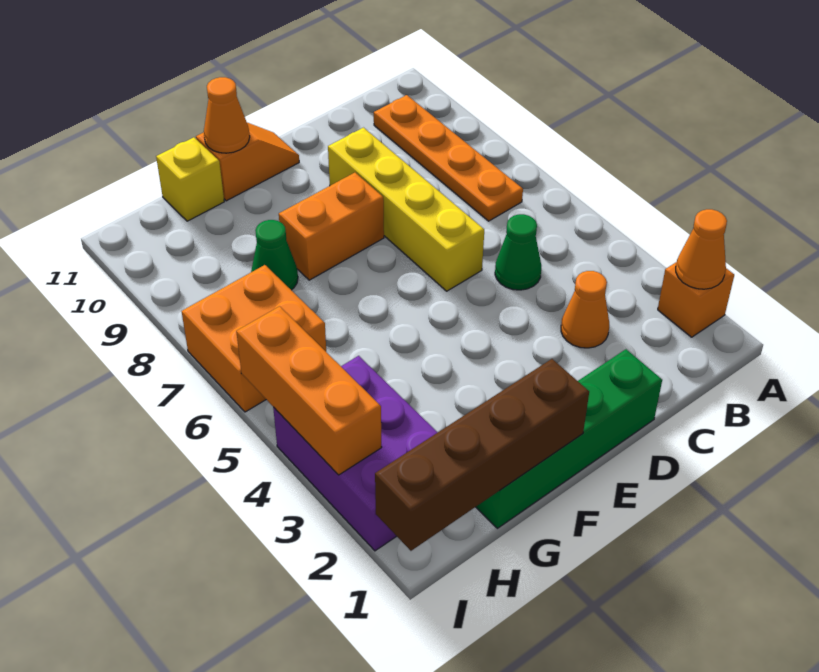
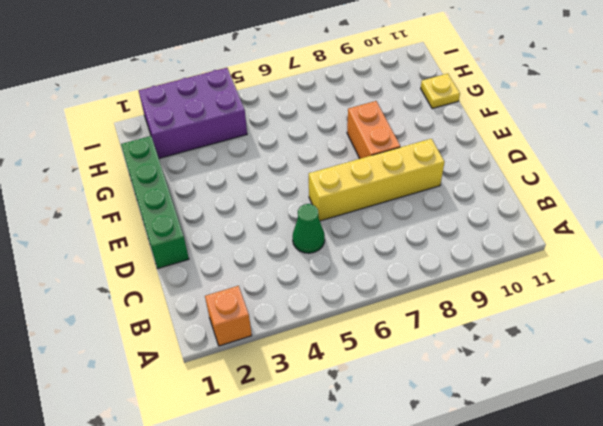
yellow 1x1 plate [421,74,460,109] -> yellow 1x1 brick [156,137,224,221]
none -> orange 1x4 plate [374,95,523,221]
none -> orange 1x1 cone [561,271,609,348]
none -> orange 1x2 slope [196,123,299,201]

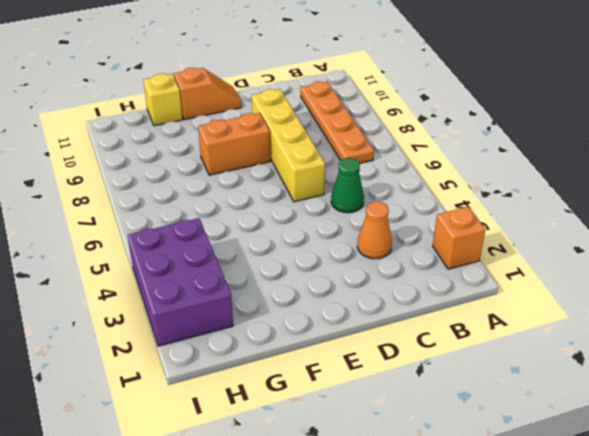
none -> green 1x4 brick [476,349,662,528]
none -> green 1x1 cone [251,220,298,290]
none -> orange 2x2 brick [182,265,326,412]

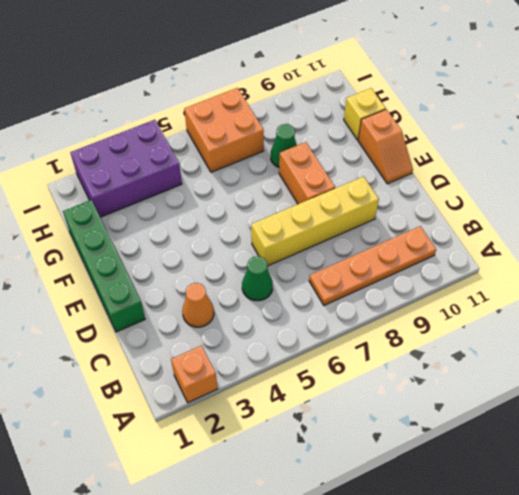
none -> orange 1x1 cone [676,209,727,289]
none -> brown 1x4 brick [375,359,589,551]
none -> orange 1x1 cone [204,77,250,153]

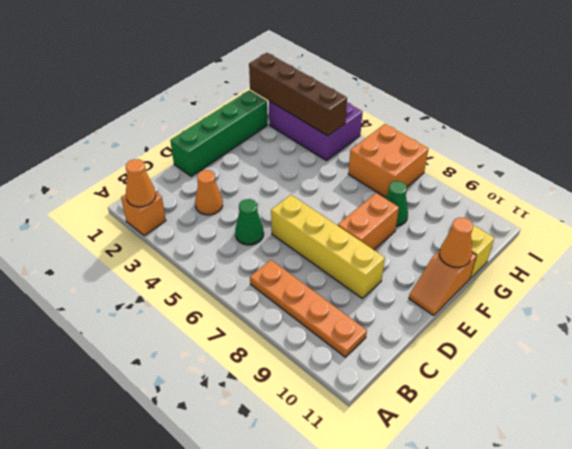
brown 1x4 brick [249,53,347,136] -> brown 1x4 brick turned to [375,359,589,551]
none -> orange 1x3 brick [236,306,382,475]

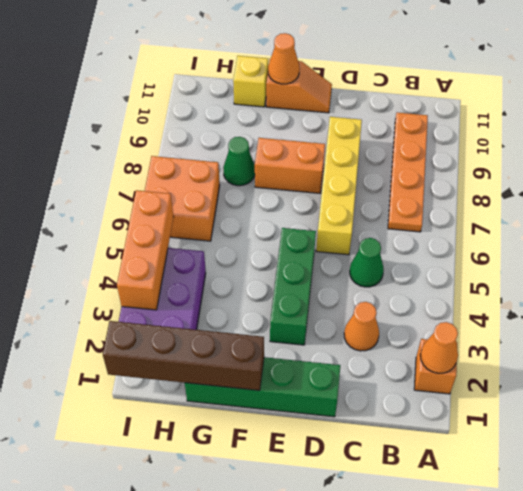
green 1x3 brick [270,228,316,345] -> none

